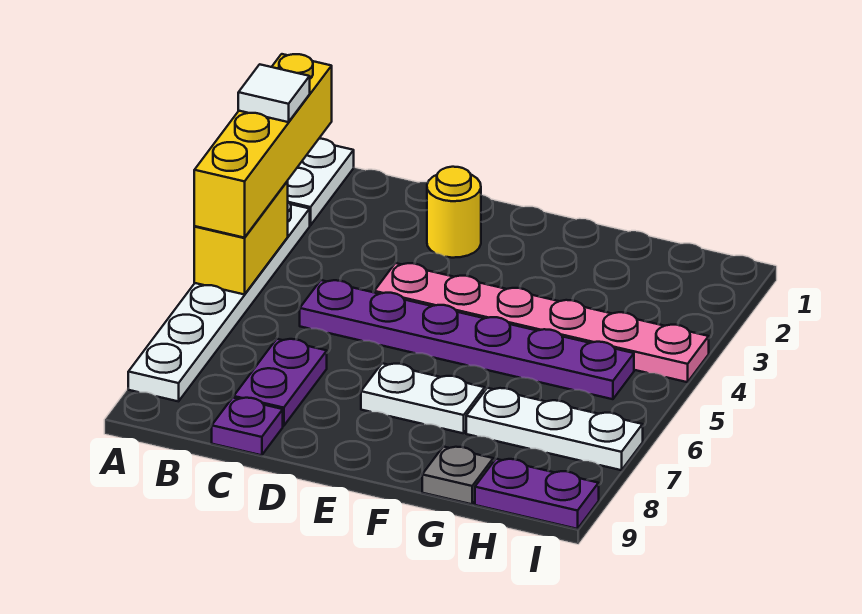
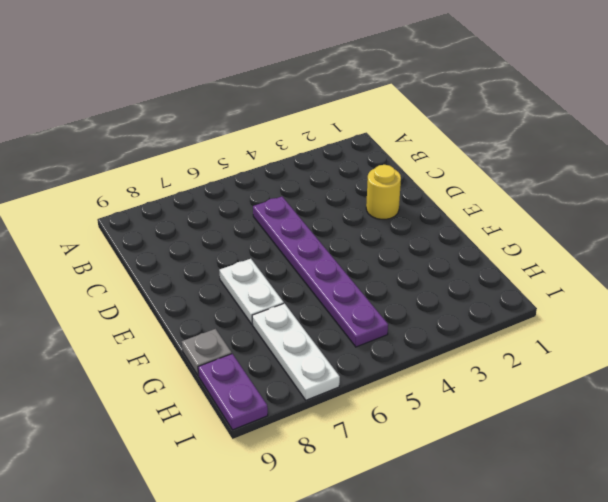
none -> white 1x2 plate [288,139,354,225]
none -> white 1x6 plate [128,202,310,401]
none -> purple 1x2 plate [234,339,327,426]

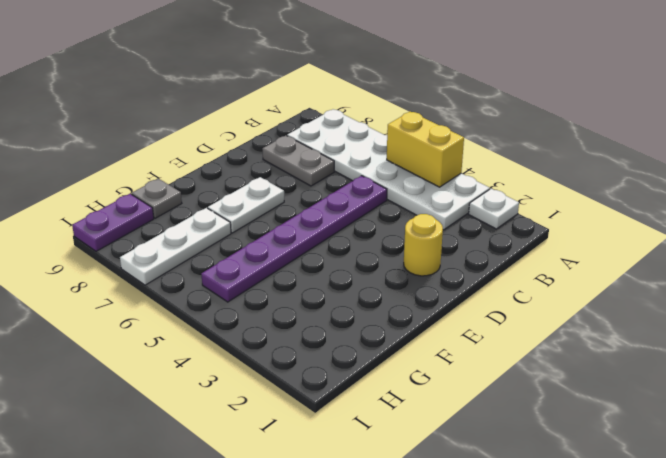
white 1x1 plate [469,189,519,229] -> white 1x2 plate [288,139,354,225]
white 2x6 plate [287,109,490,230] -> white 1x6 plate [128,202,310,401]
grey 1x2 plate [262,135,334,186] -> purple 1x2 plate [234,339,327,426]
none -> purple 1x1 plate [212,398,283,455]
none -> pink 1x6 plate [374,263,709,382]
none -> yellow 1x4 brick [194,54,332,238]

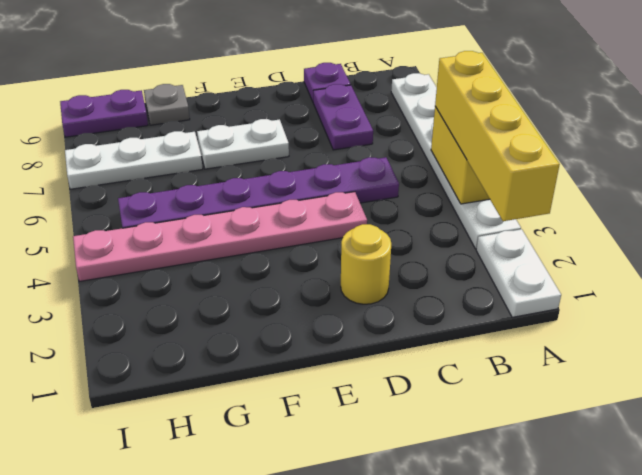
none -> white 1x1 tile [238,64,310,122]

